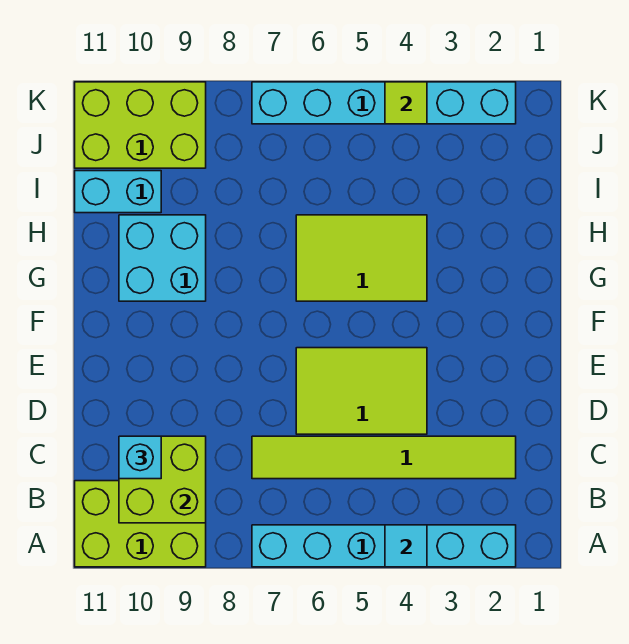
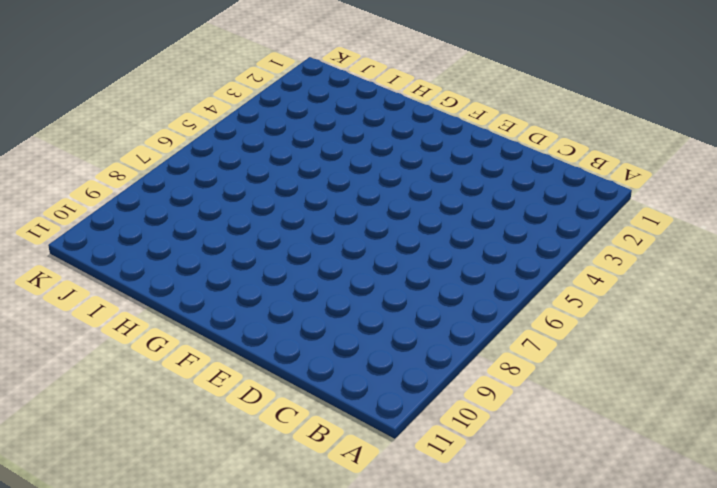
none -> cyan 1x6 brick [252,525,516,567]
none -> lime 2x3 brick [75,481,206,567]
none -> lime 1x6 tile [252,436,516,479]

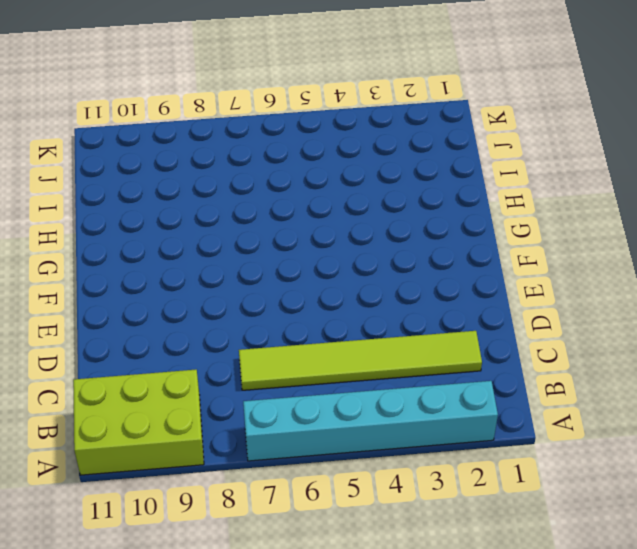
none -> lime 2x3 tile [296,348,427,434]
none -> lime 2x3 tile [296,215,427,301]
none -> cyan 2x2 brick [119,215,206,301]

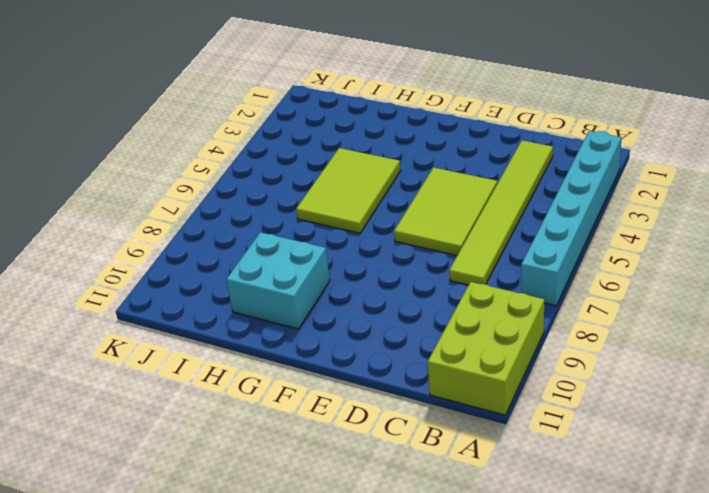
none -> cyan 1x2 brick [75,171,161,213]
none -> lime 2x3 brick [75,82,206,168]
none -> cyan 1x6 brick [252,82,516,124]

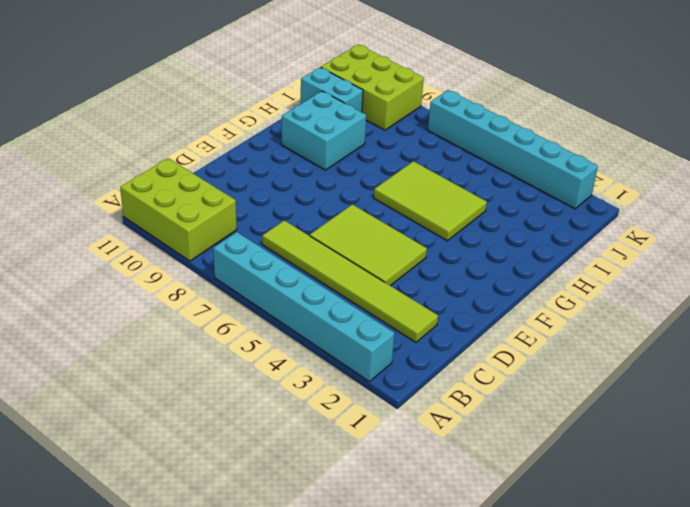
none -> cyan 1x1 tile [385,525,427,567]
none -> lime 2x2 brick [119,436,206,523]
none -> lime 1x1 tile [385,82,427,124]

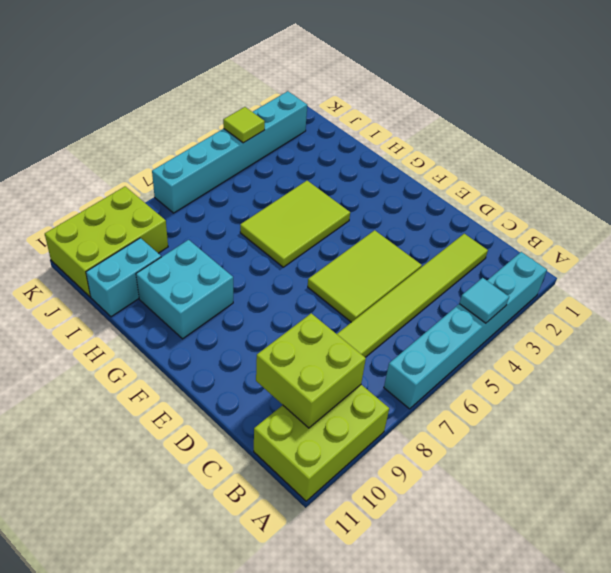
none -> cyan 1x1 brick [119,436,161,479]

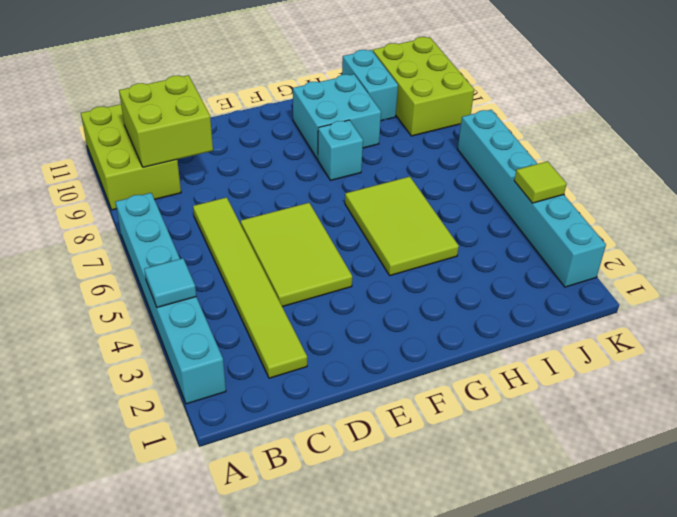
cyan 1x1 brick [318,120,363,180] -> cyan 1x1 brick moved to [119,436,161,479]

